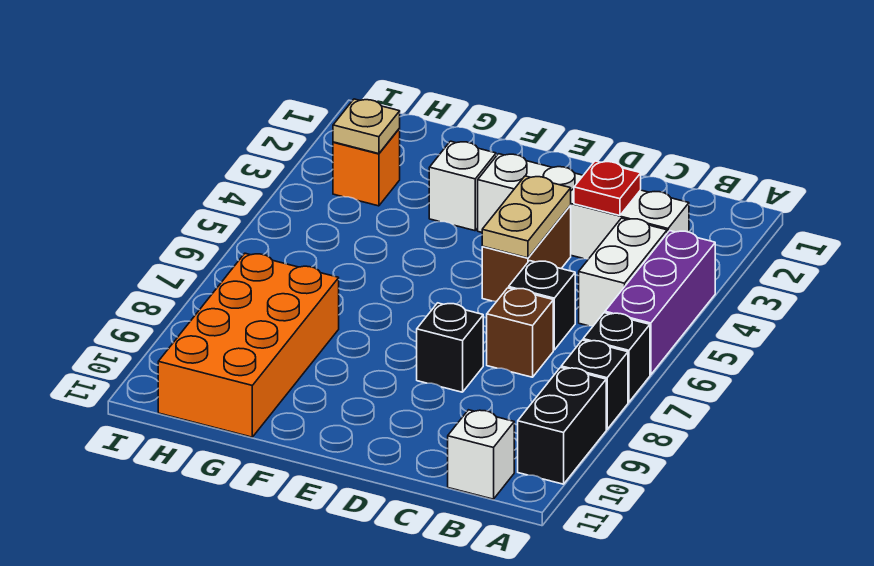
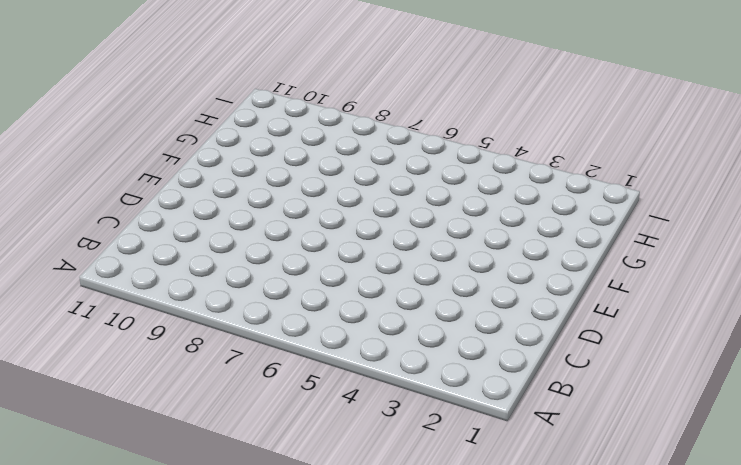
none -> purple 1x3 brick [605,231,715,375]
none -> black 1x1 brick [583,313,650,402]
none -> black 1x1 brick [561,340,628,429]

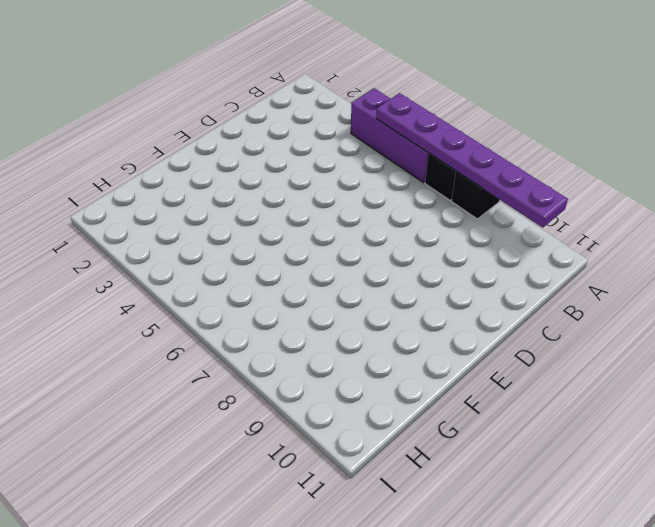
purple 1x6 plate [376,93,568,228] -> none
none -> black 1x2 brick [518,368,606,484]
none -> white 1x4 brick [478,154,689,259]
none -> white 1x2 brick [579,218,667,326]

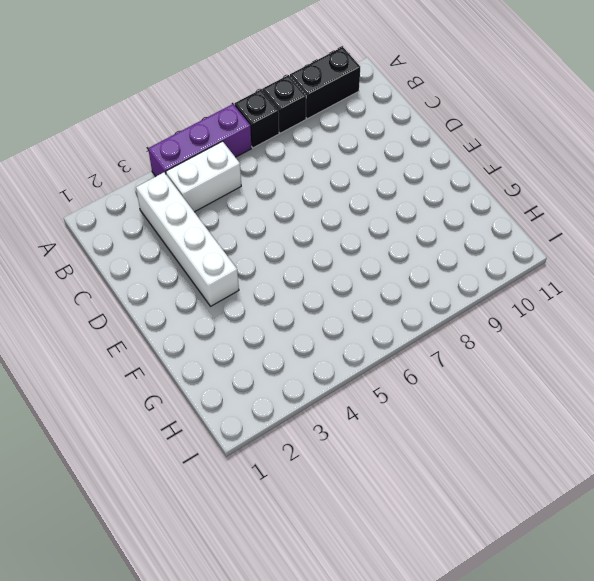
none -> white 1x1 brick [448,410,514,499]
none -> black 1x1 brick [509,261,575,350]
none -> brown 1x1 brick [487,288,553,377]

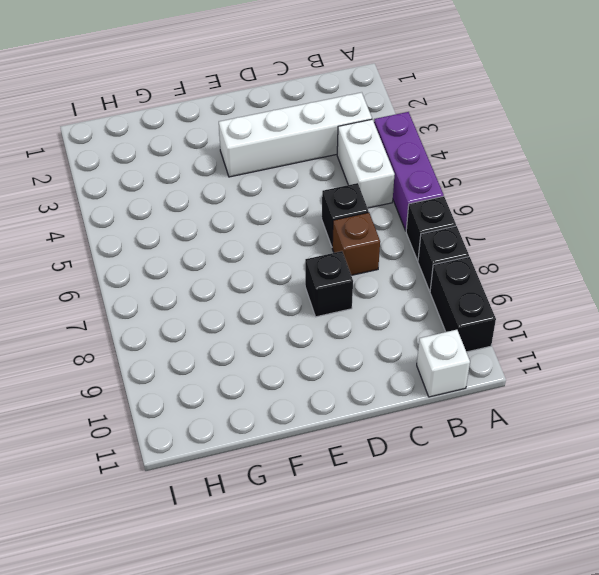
none -> brown 1x2 brick [482,206,571,301]
none -> white 1x1 brick [429,141,496,231]
none -> orange 2x4 brick [158,253,339,437]

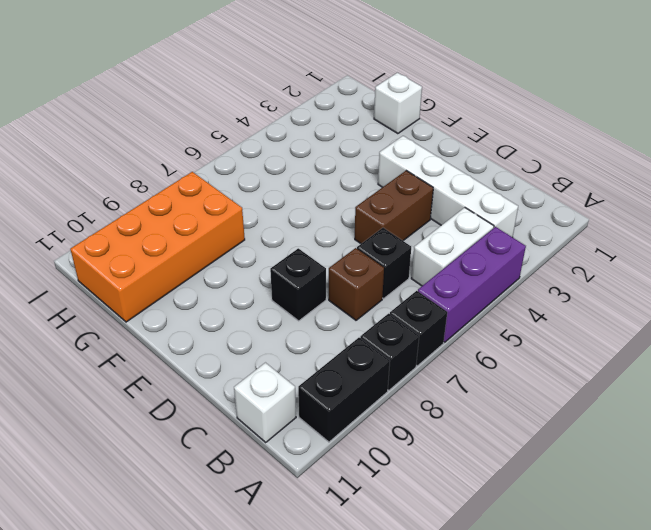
white 1x1 brick [374,73,422,134] -> white 1x1 brick moved to [429,141,496,231]
none -> orange 1x1 brick [333,129,400,206]
none -> red 1x1 plate [574,161,641,216]
none -> tan 1x2 plate [482,176,571,258]

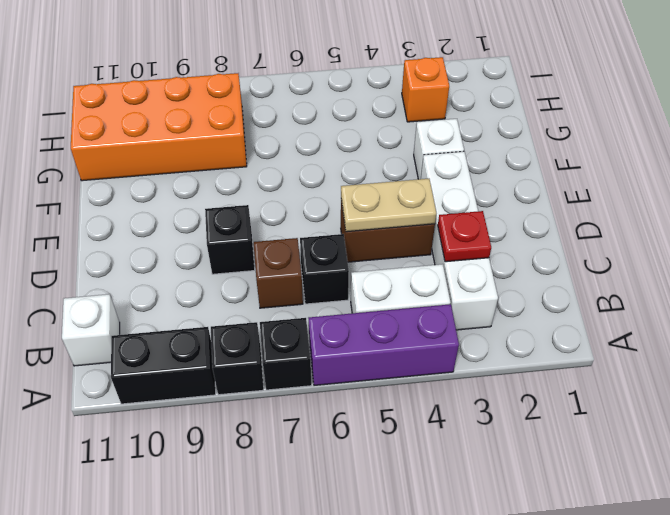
none -> tan 1x1 plate [333,99,400,154]

